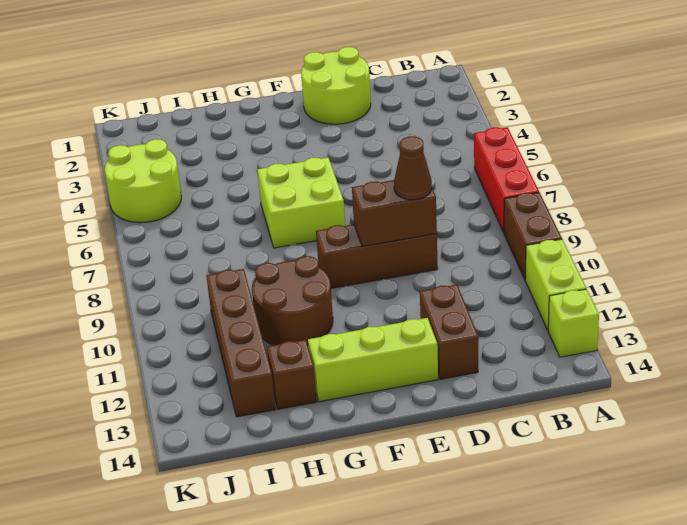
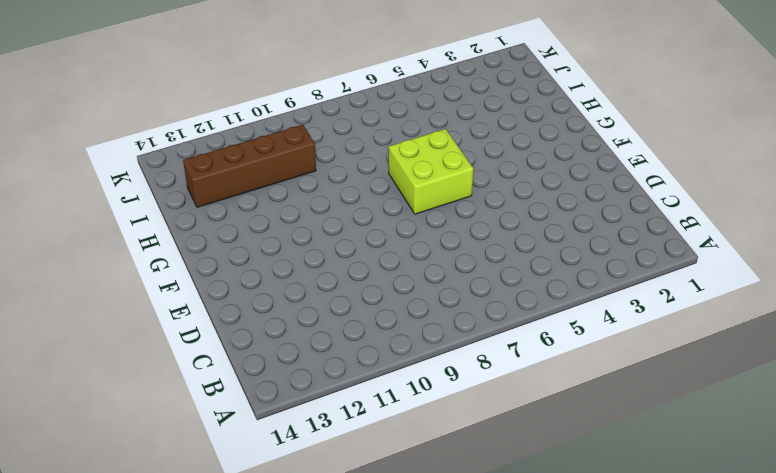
none -> red 1x3 brick [474,127,539,232]
none -> brown 1x2 brick [504,192,562,279]
none -> lime 1x2 brick [525,239,586,330]

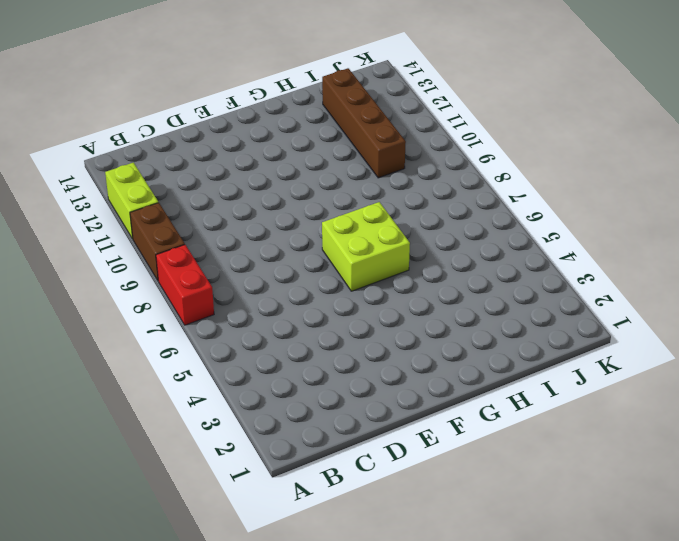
red 1x2 brick [156,245,214,325] -> red 1x3 brick [474,127,539,232]
none -> lime 1x1 brick [548,289,599,357]
none -> lime 2x2 round brick [301,47,371,124]
none -> brown 1x3 brick [316,224,438,288]

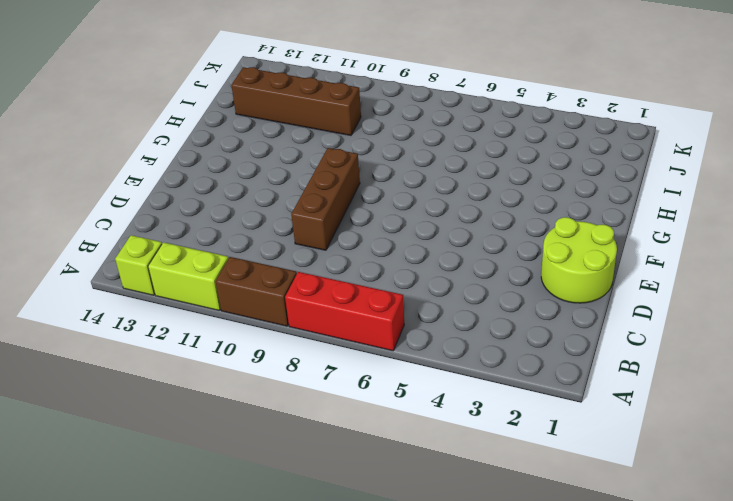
none -> brown 1x2 brick [420,285,478,379]
none -> lime 1x3 brick [308,318,438,402]
none -> lime 2x2 brick [257,158,345,248]

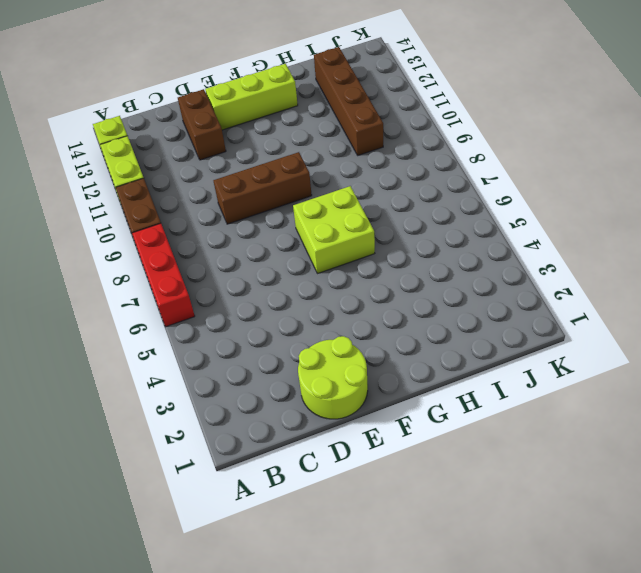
none -> brown 2x2 round brick [252,256,333,345]
none -> brown 1x1 brick [267,340,317,409]
none -> lime 2x2 round brick [105,139,181,223]

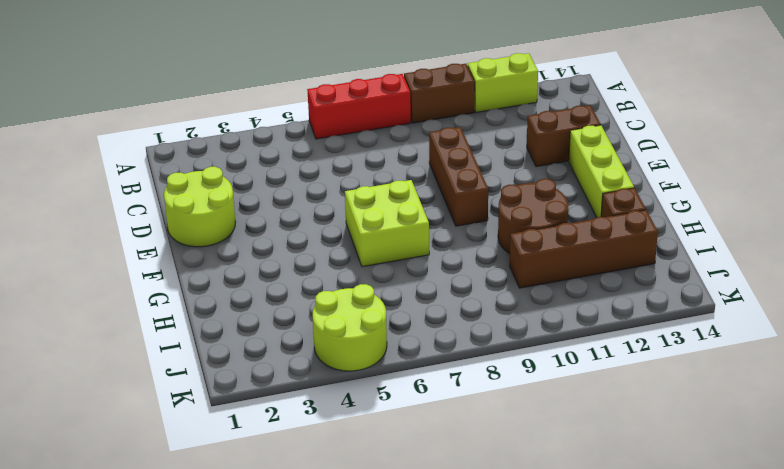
none -> lime 1x1 brick [548,289,599,357]
none -> brown 1x2 brick [352,180,437,246]
none -> brown 1x1 cone [394,136,432,200]

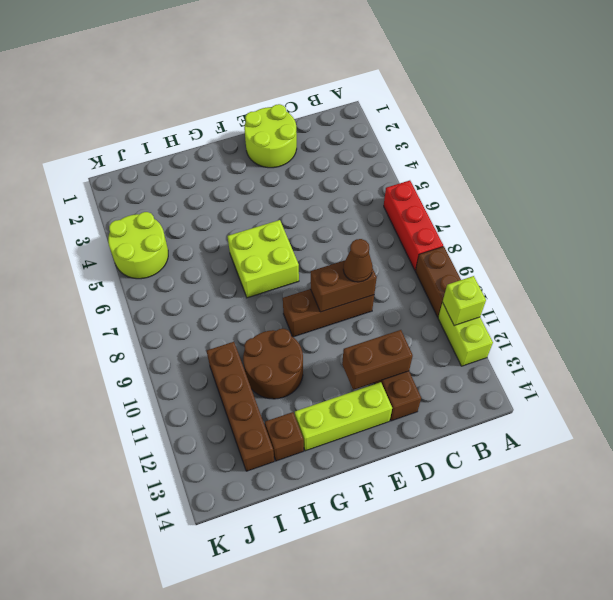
lime 1x1 brick [443,276,486,325] -> lime 1x1 brick moved to [548,289,599,357]
brown 1x2 brick [342,330,413,390] -> none

